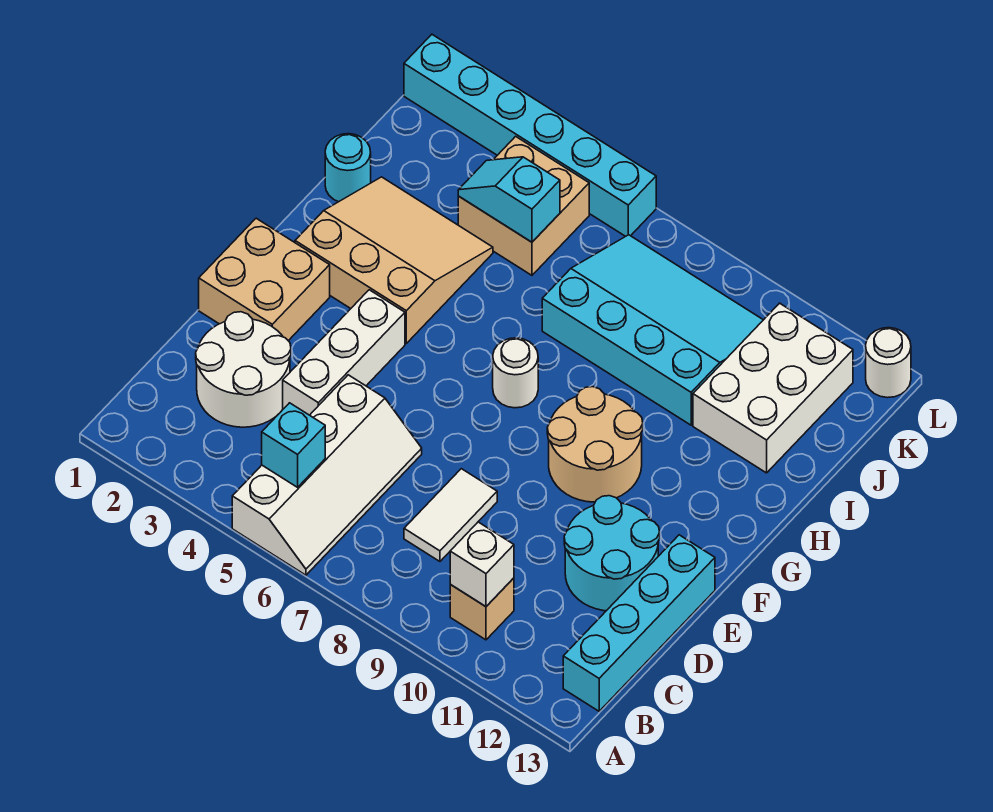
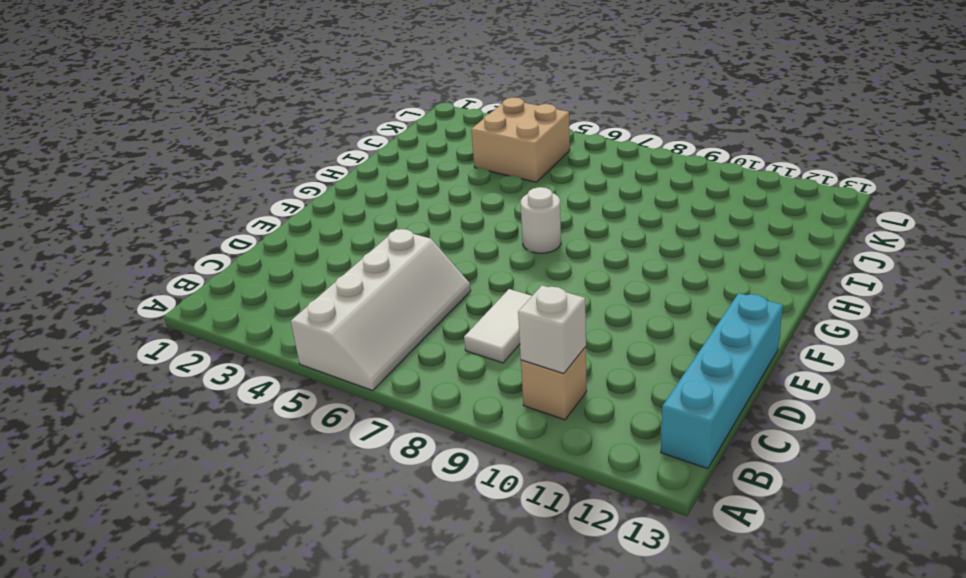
none -> white 2x2 round brick [196,312,291,427]
none -> white 1x3 brick [283,290,405,415]
none -> cyan 2x2 round brick [564,496,660,611]

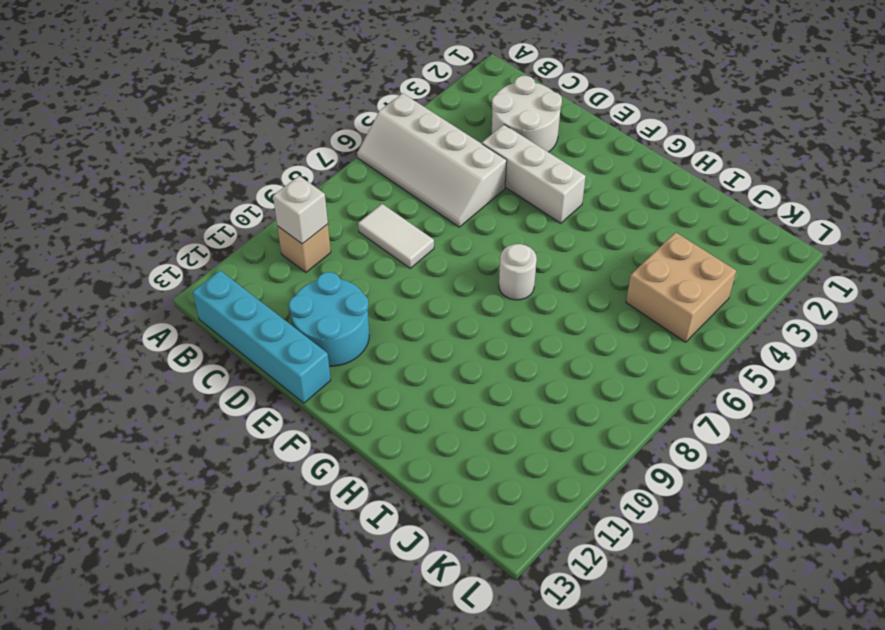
none -> tan 2x2 brick [199,218,330,341]
none -> tan 2x2 round brick [547,387,643,502]
none -> tan 3x3 slope [295,177,493,343]

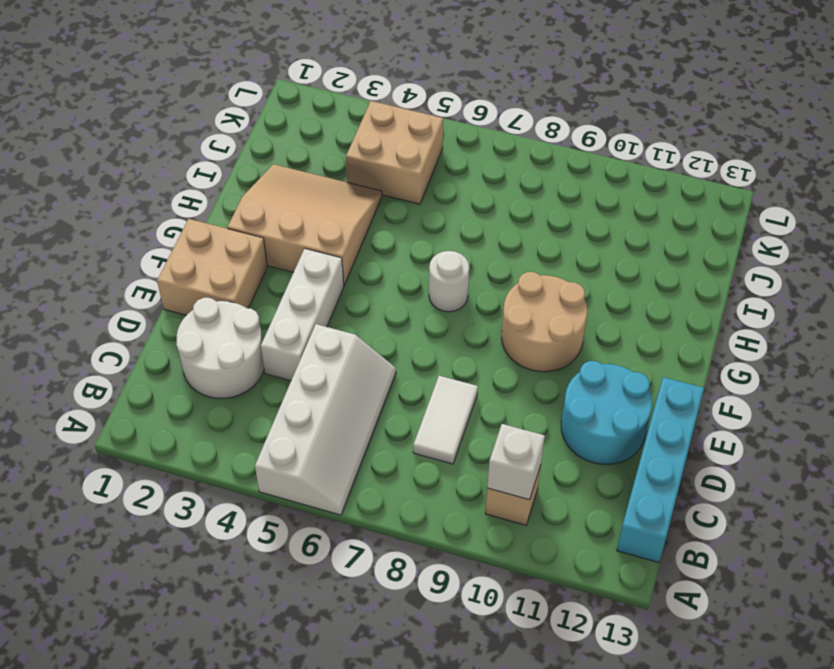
none -> cyan 1x1 round brick [325,134,371,202]
none -> cyan 3x4 slope [542,235,763,425]
none -> white 2x3 brick [693,303,853,473]

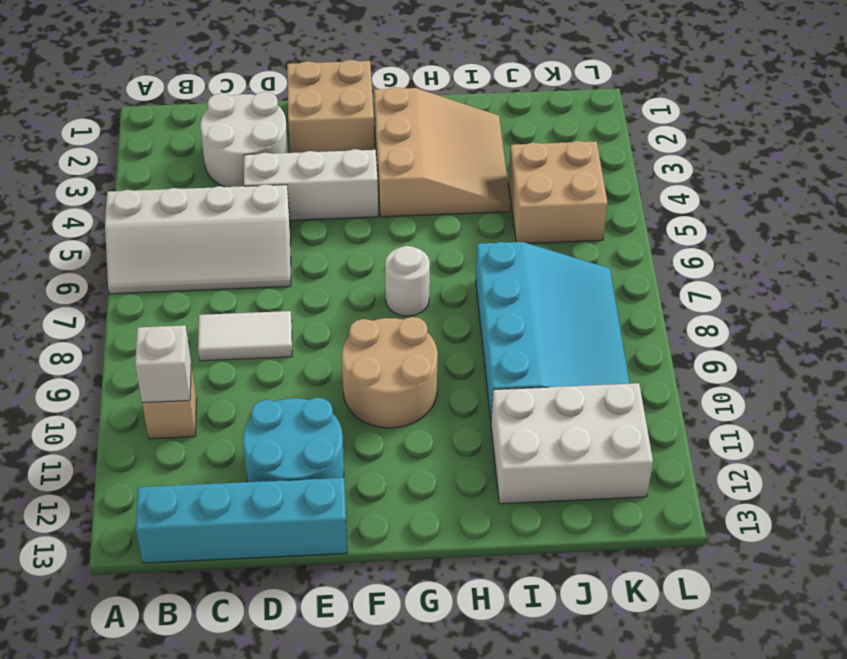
none -> cyan 1x1 round brick [325,134,371,202]
none -> cyan 1x6 brick [404,34,656,236]
none -> white 1x1 round brick [866,328,911,398]

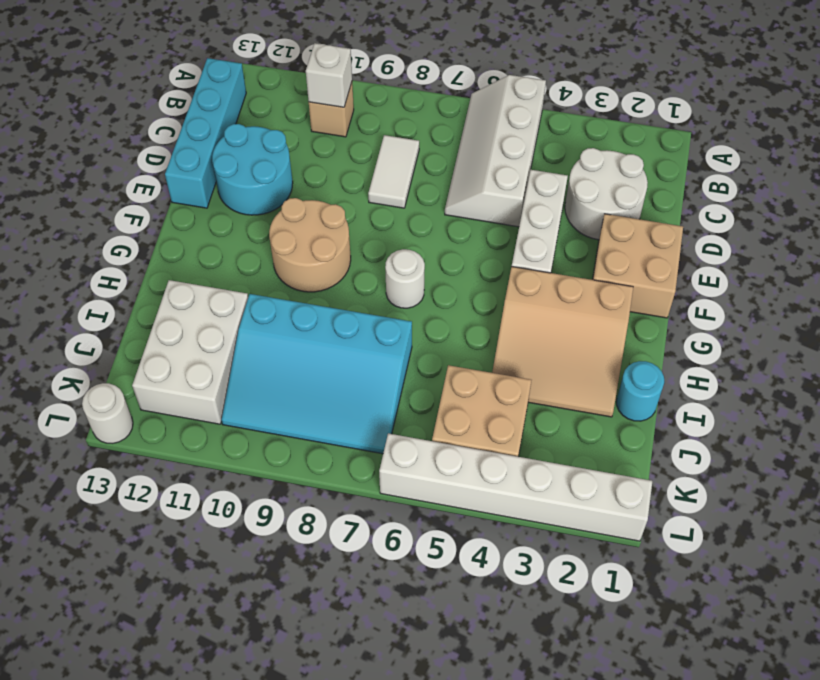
white 1x6 brick [379,433,652,541] -> cyan 1x6 brick [404,34,656,236]
none -> cyan 1x1 brick [262,403,325,487]
none -> cyan 1x2 slope [458,157,560,242]

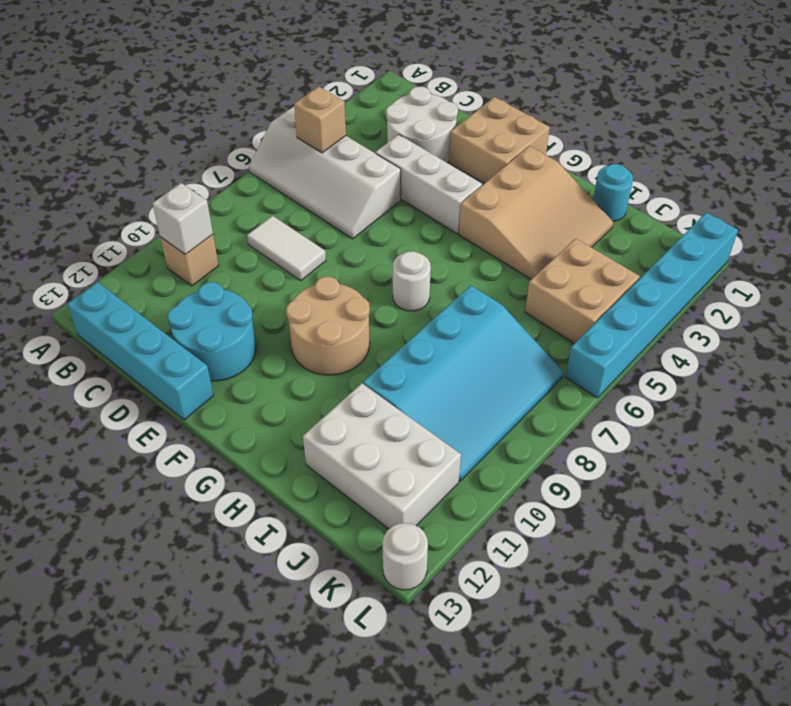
tan 1x1 brick [294,86,346,153] -> cyan 1x1 brick [262,403,325,487]
none -> cyan 1x2 slope [458,157,560,242]

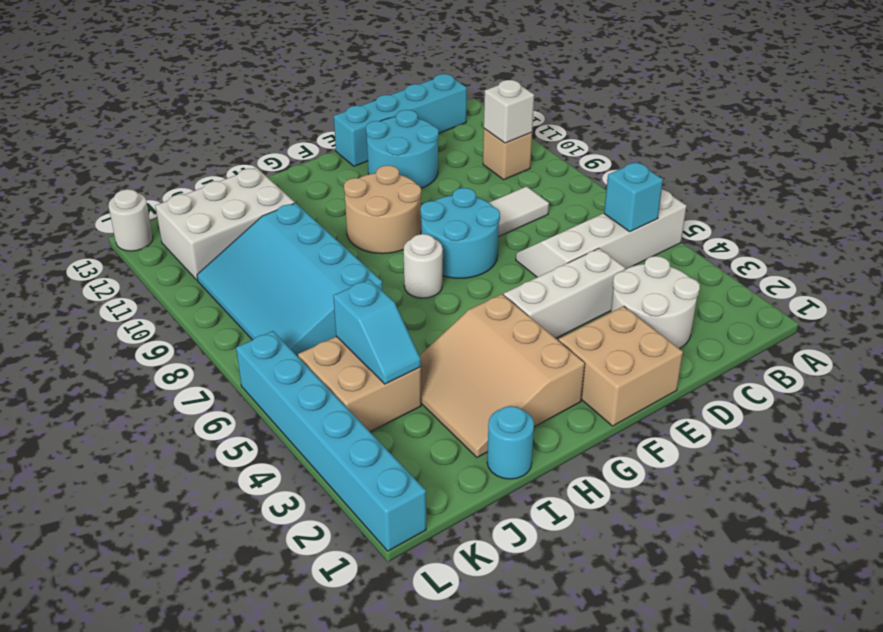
cyan 2x2 round brick [420,188,500,278] -> none

